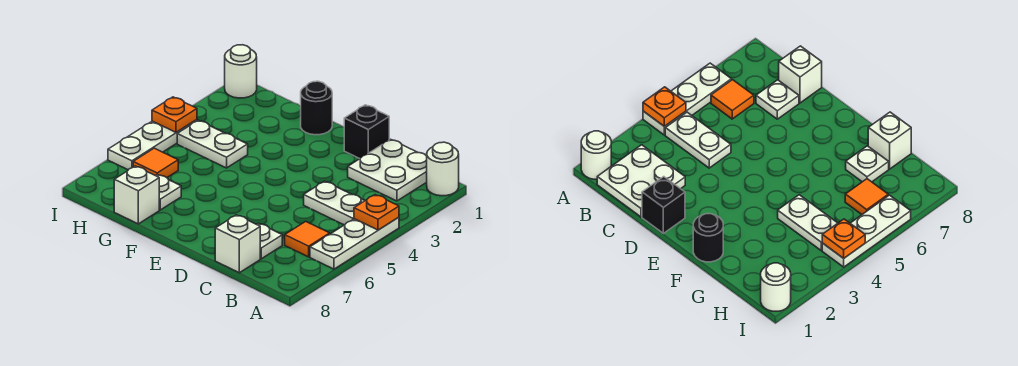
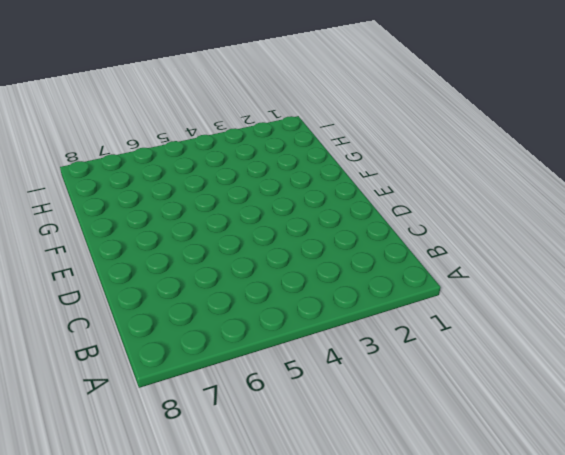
none -> white 1x1 round brick [427,142,459,196]
none -> white 1x3 plate [310,217,399,269]
none -> white 2x2 plate [348,139,427,201]

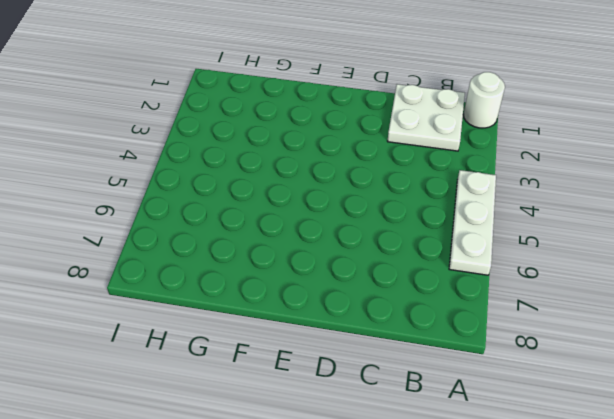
none -> white 1x2 plate [304,181,364,225]
none -> orange 1x1 tile [285,222,330,257]
none -> white 1x1 plate [257,223,282,259]

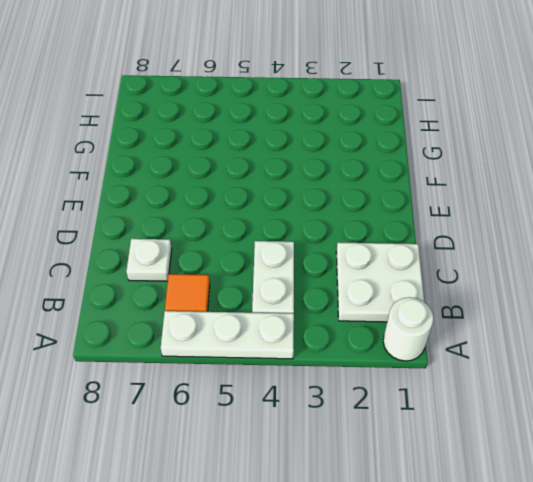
none -> white 1x1 brick [215,215,260,273]
none -> black 1x1 brick [344,105,389,158]
none -> black 1x1 round brick [301,81,332,135]

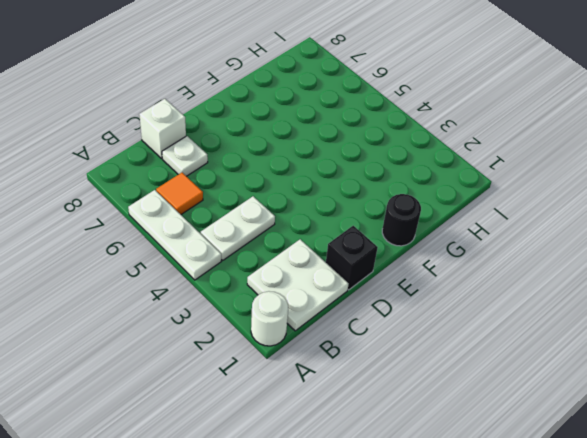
none -> white 1x2 plate [177,120,248,168]
none -> white 1x1 plate [156,174,181,210]
none -> white 1x1 brick [114,166,159,224]

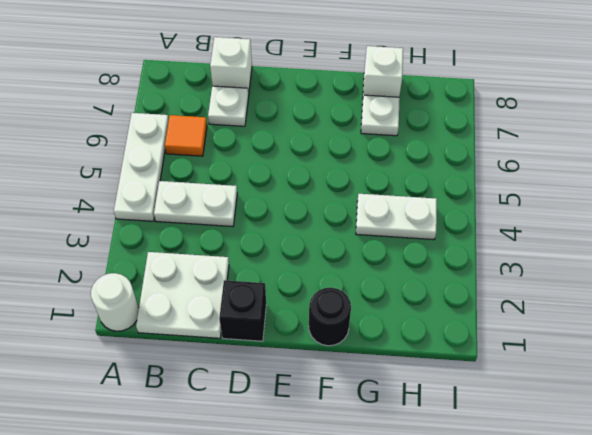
none -> orange 1x1 tile [133,148,178,178]
none -> white 1x1 round brick [225,45,257,98]
none -> white 1x3 plate [108,120,197,170]

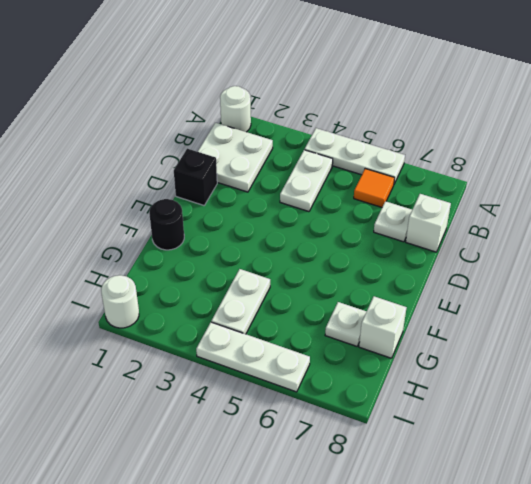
none -> orange 1x1 tile [133,148,178,178]
none -> orange 1x1 plate [354,195,399,230]
none -> orange 1x1 plate [152,97,197,132]

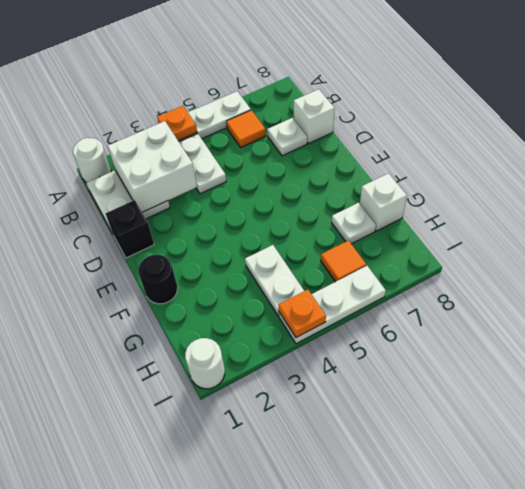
white 2x2 brick [108,121,197,212] -> none

